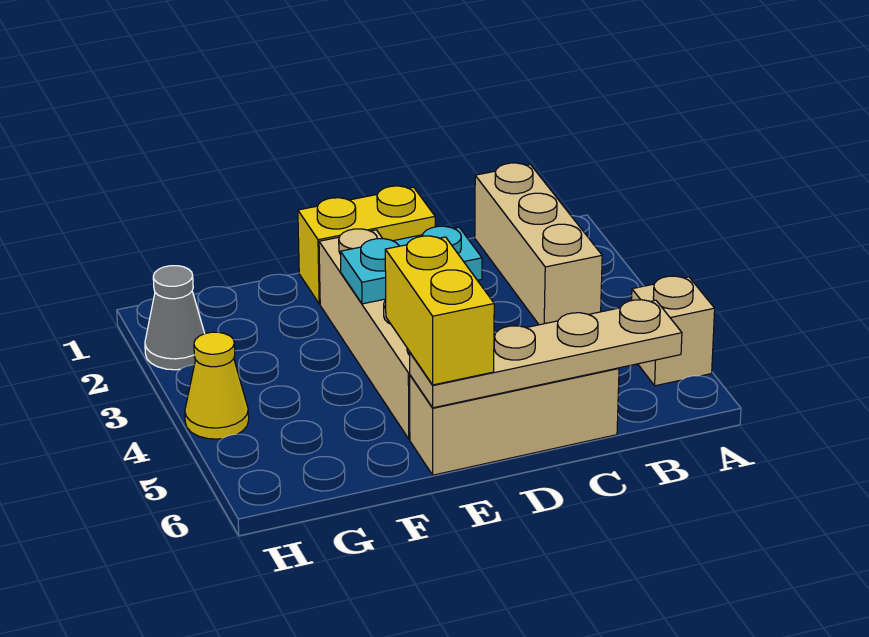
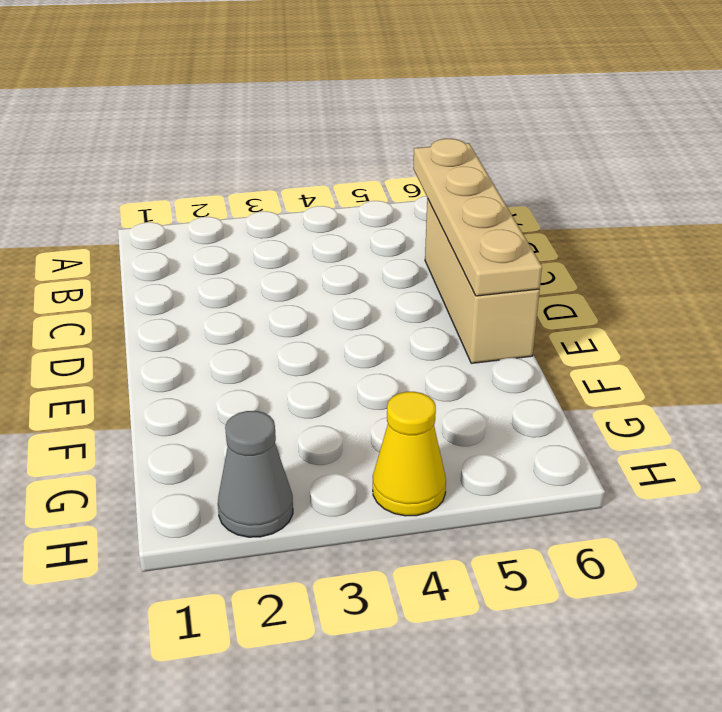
none -> tan 1x1 brick [632,276,715,386]
none -> tan 1x3 brick [475,163,602,325]

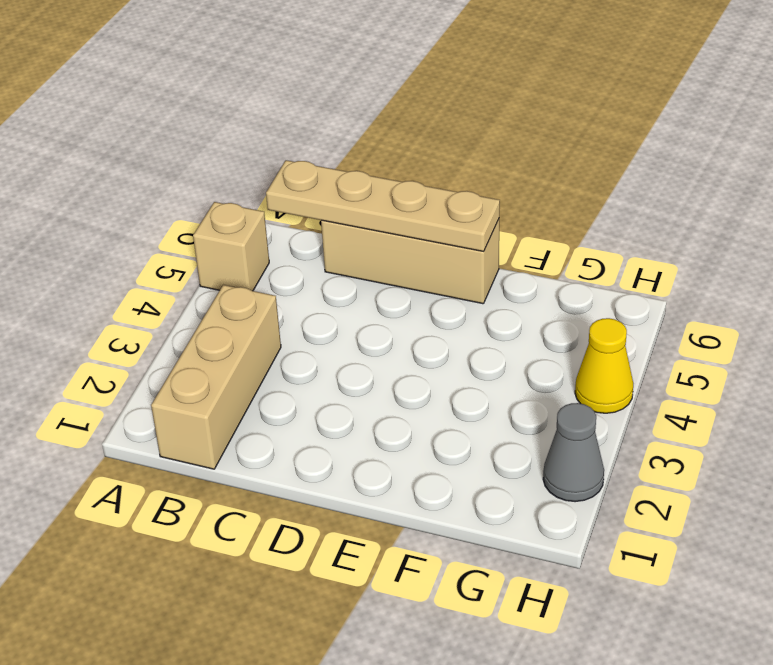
none -> yellow 1x2 brick [298,186,435,304]
none -> tan 1x4 brick [319,229,410,439]

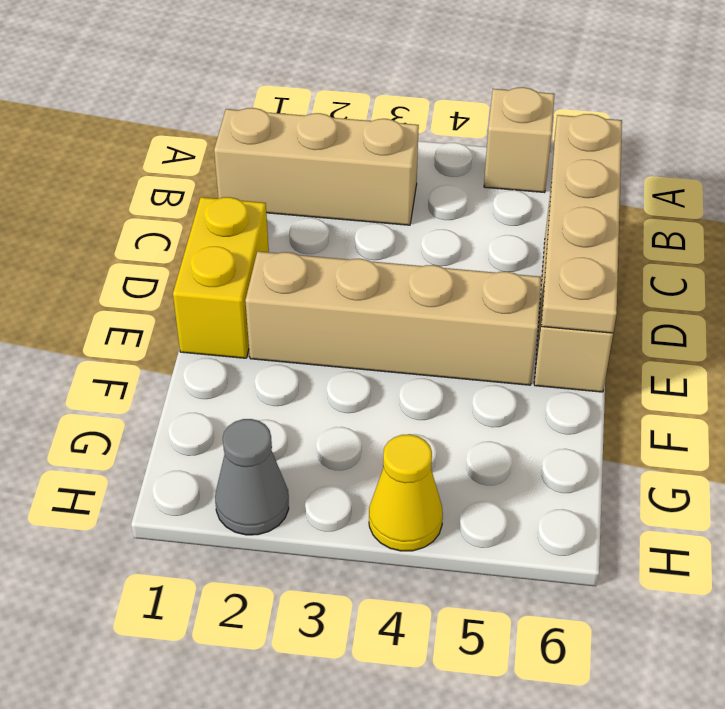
none -> cyan 1x2 plate [340,226,482,304]
none -> yellow 1x2 brick [385,236,494,385]

